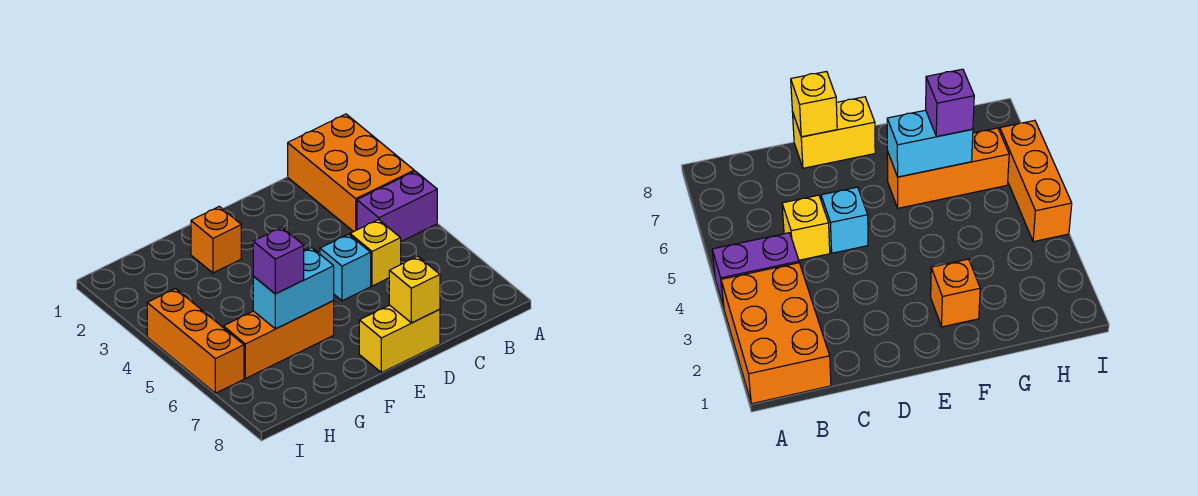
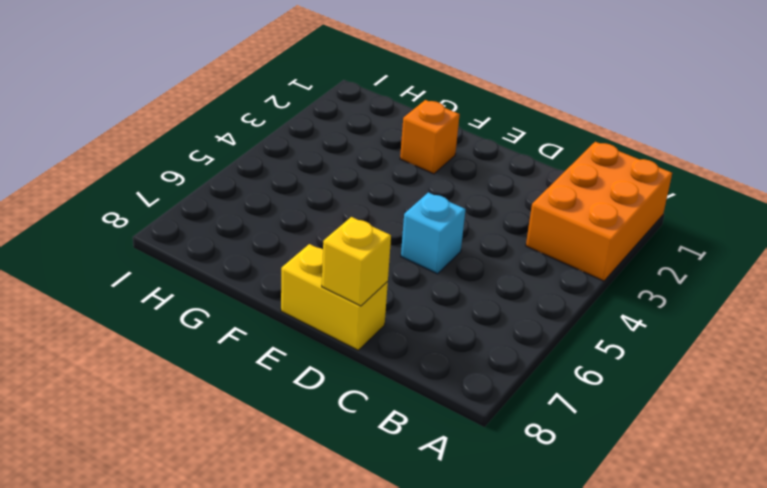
none -> purple 1x2 brick [357,171,437,241]
none -> yellow 1x1 brick [350,220,401,286]

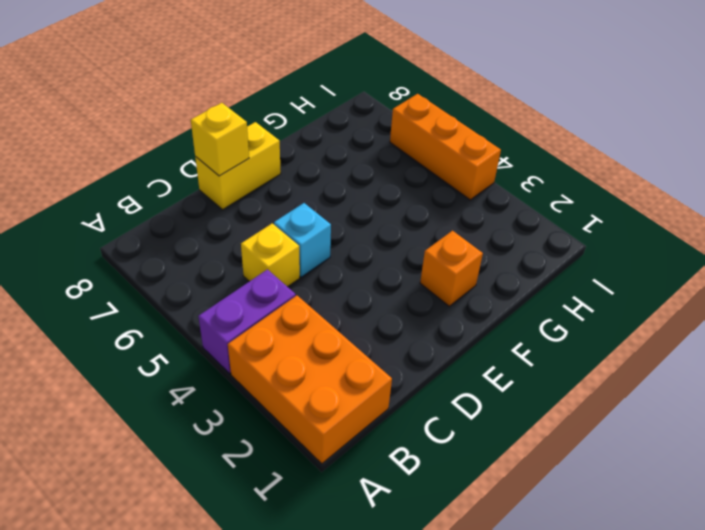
none -> orange 1x3 brick [223,301,334,379]
none -> cyan 1x2 brick [253,248,334,329]

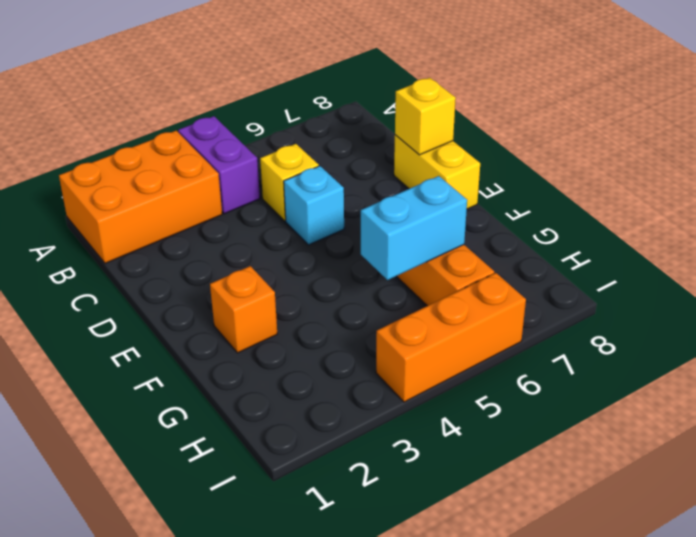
cyan 1x2 brick [361,176,467,280] -> cyan 1x2 brick turned to [253,248,334,329]
none -> purple 1x1 brick [253,227,304,294]

